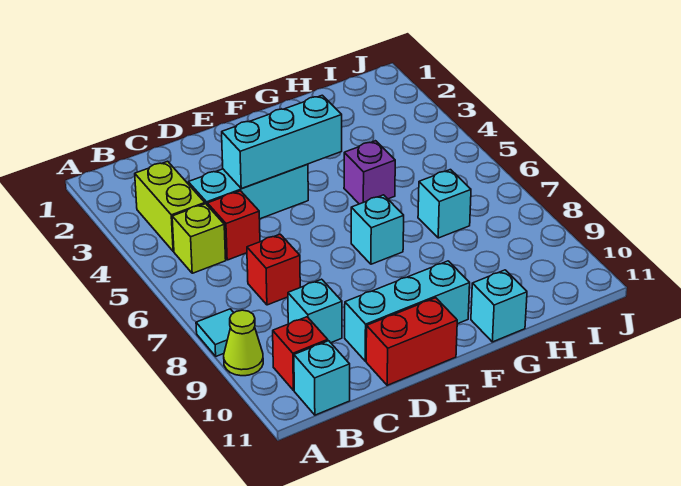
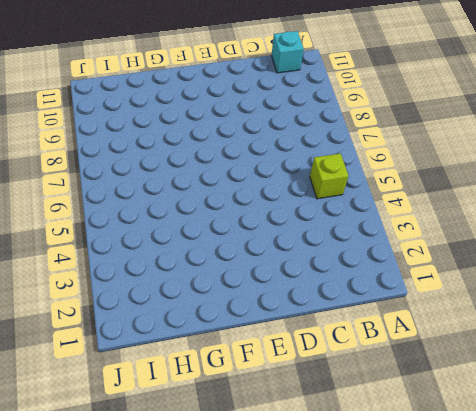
none -> cyan 1x1 tile [196,309,234,356]
none -> lime 1x1 cone [224,310,263,376]
none -> lime 1x2 brick [135,161,205,251]

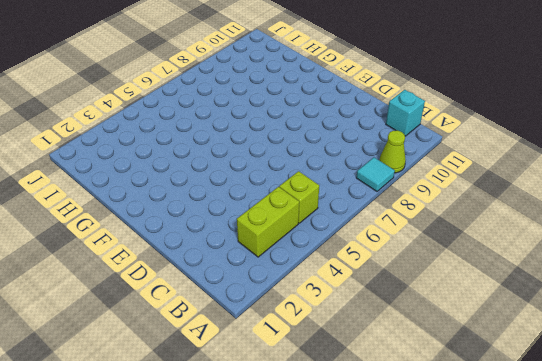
none -> red 1x1 brick [273,317,328,390]
none -> cyan 1x3 brick [188,164,308,219]
none -> red 1x1 brick [207,191,260,260]

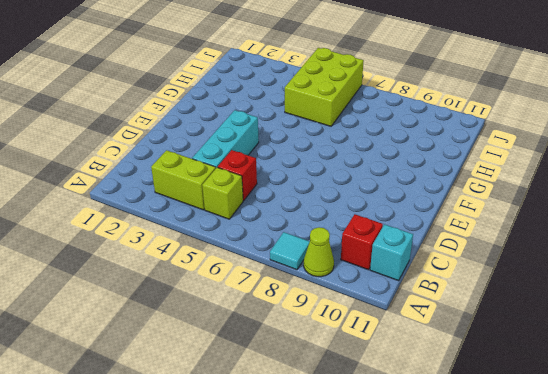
lime 2x3 brick [285,48,364,126] -> none
none -> red 1x1 brick [247,234,300,305]
none -> cyan 1x1 brick [288,279,342,343]
none -> cyan 1x3 brick [345,261,470,361]

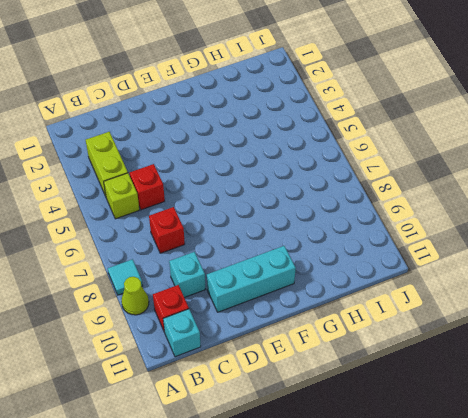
none -> cyan 1x3 brick [188,164,308,219]
none -> red 1x2 brick [366,298,457,385]
none -> cyan 1x1 brick [351,195,404,264]

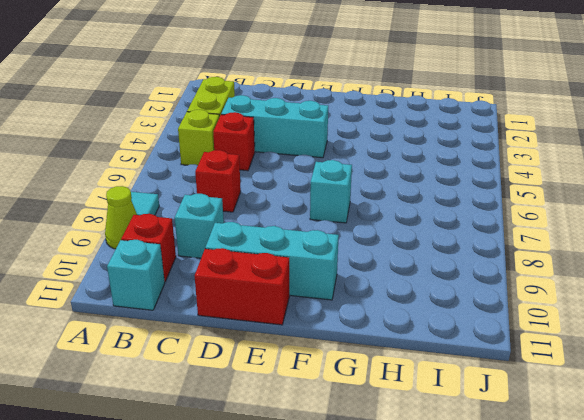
none -> purple 1x1 brick [344,141,395,204]
none -> cyan 1x1 brick [471,270,527,342]
none -> cyan 1x1 brick [418,170,471,238]

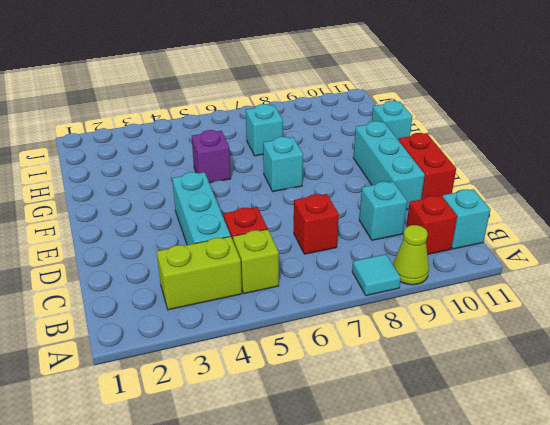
none -> cyan 1x3 brick [222,95,342,188]

